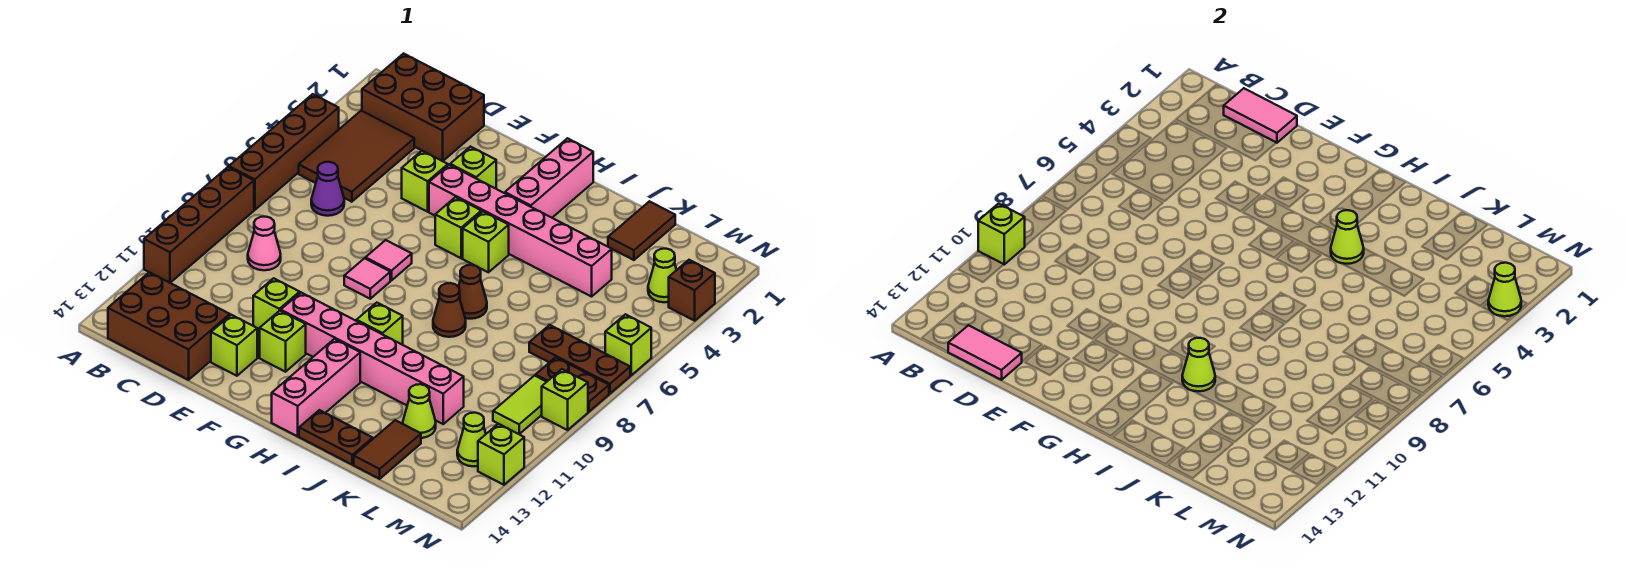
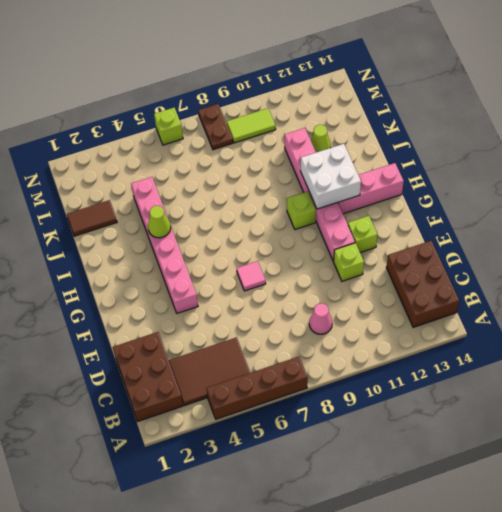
white 2x2 brick [301,144,361,209] -> lime 1x1 cone [1182,338,1215,391]
none -> brown 1x4 brick [144,167,254,283]
none -> purple 1x1 cone [311,162,344,216]
none -> lime 1x1 brick [402,151,448,212]
none -> lime 1x1 brick [211,315,257,376]

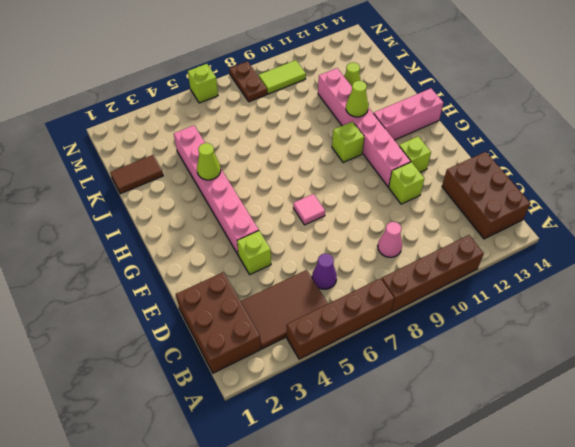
none -> lime 1x1 brick [211,315,257,376]
none -> lime 1x1 brick [450,147,496,189]
none -> pink 1x1 tile [344,258,390,299]
none -> lime 1x1 brick [435,197,481,258]

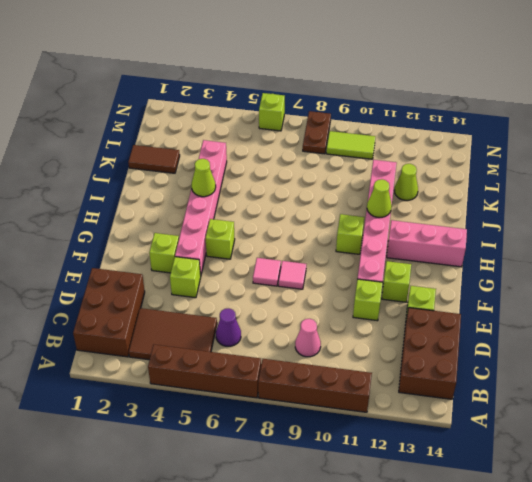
none -> pink 1x3 brick [505,138,593,218]
none -> lime 1x1 brick [463,211,509,272]
none -> brown 1x1 cone [459,265,487,319]
none -> brown 1x1 cone [433,283,466,337]

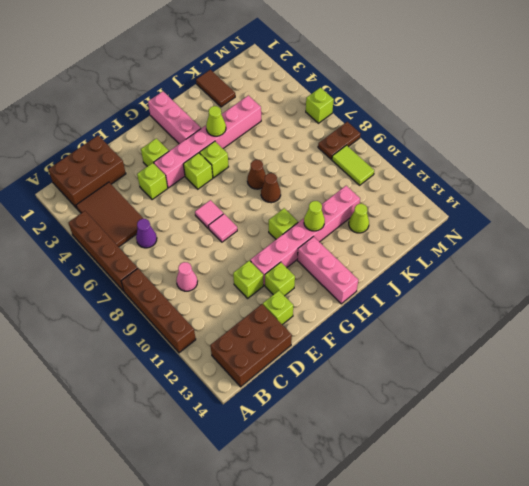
none -> brown 1x2 plate [299,410,373,465]
none -> brown 1x2 tile [354,420,421,479]
none -> brown 1x3 plate [529,325,630,394]
none -> lime 1x1 cone [648,249,676,302]

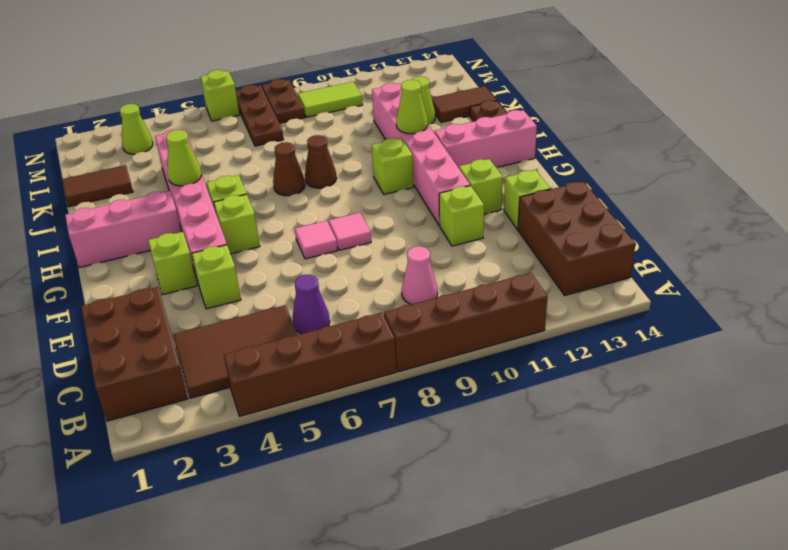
none -> lime 1x1 cone [457,413,486,466]
none -> brown 1x1 brick [669,260,715,321]
none -> lime 1x1 brick [542,369,588,430]
none -> lime 1x1 brick [478,424,524,485]

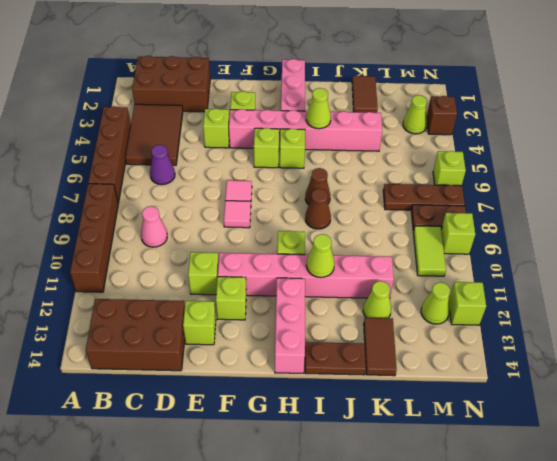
none -> lime 1x1 brick [978,204,1025,264]
none -> pink 1x2 tile [1224,88,1297,143]
none -> pink 1x2 tile [948,325,1022,380]
none -> lime 1x1 cone [1488,263,1521,316]

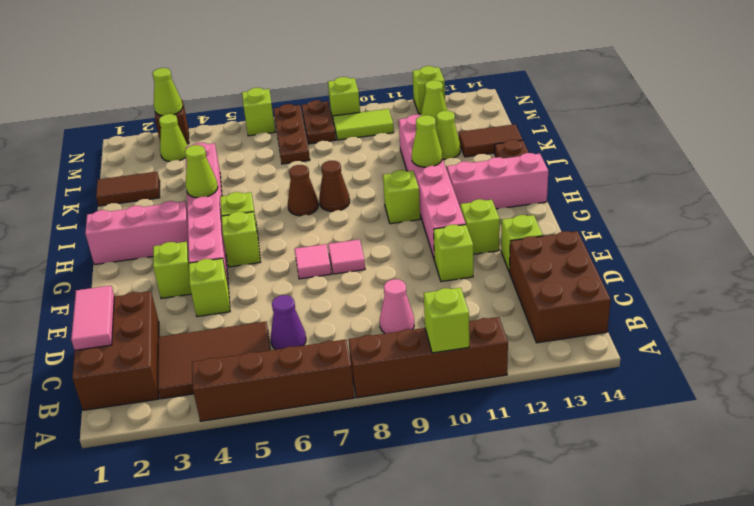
none -> pink 1x2 tile [948,325,1022,380]

